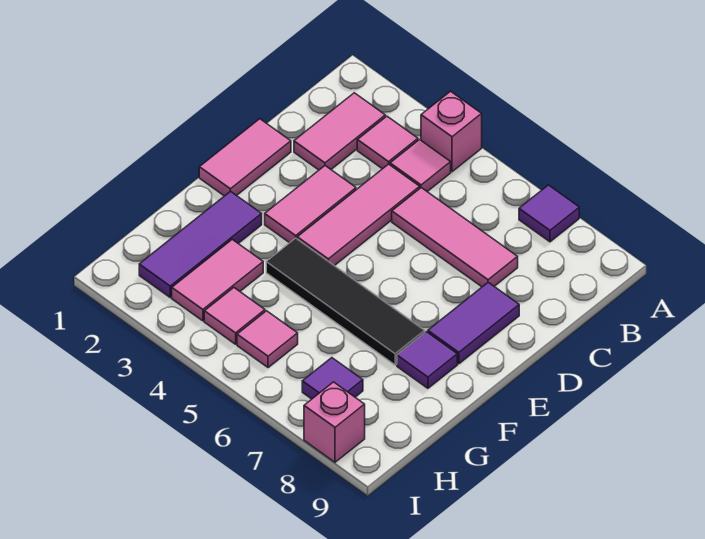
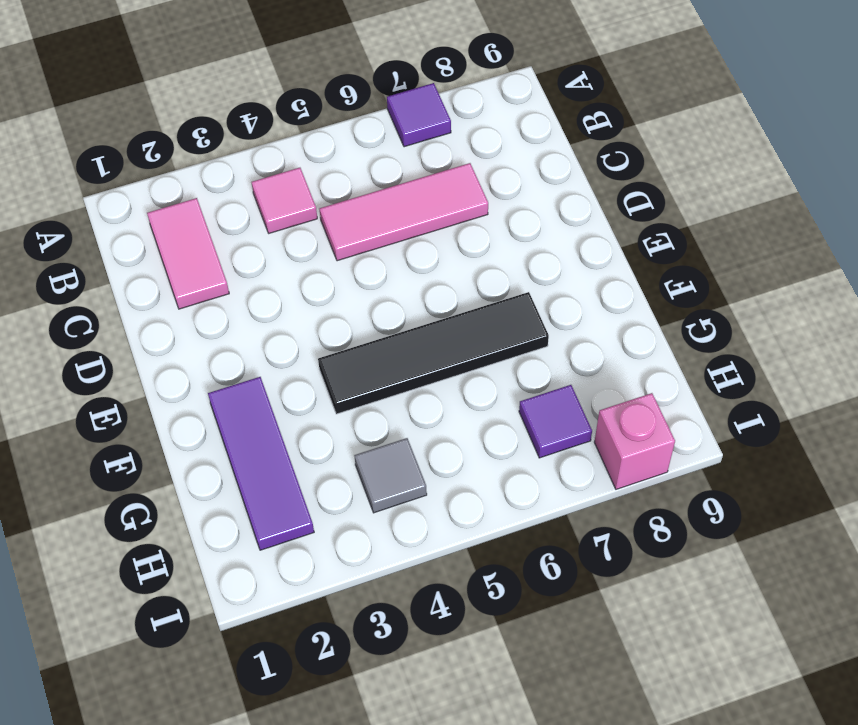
grey 1x1 tile [354,438,427,513] -> pink 1x1 tile [204,288,265,344]
none -> pink 1x1 brick [421,91,482,172]
none -> pink 1x1 tile [357,116,418,169]
none -> pink 1x3 tile [297,164,420,266]

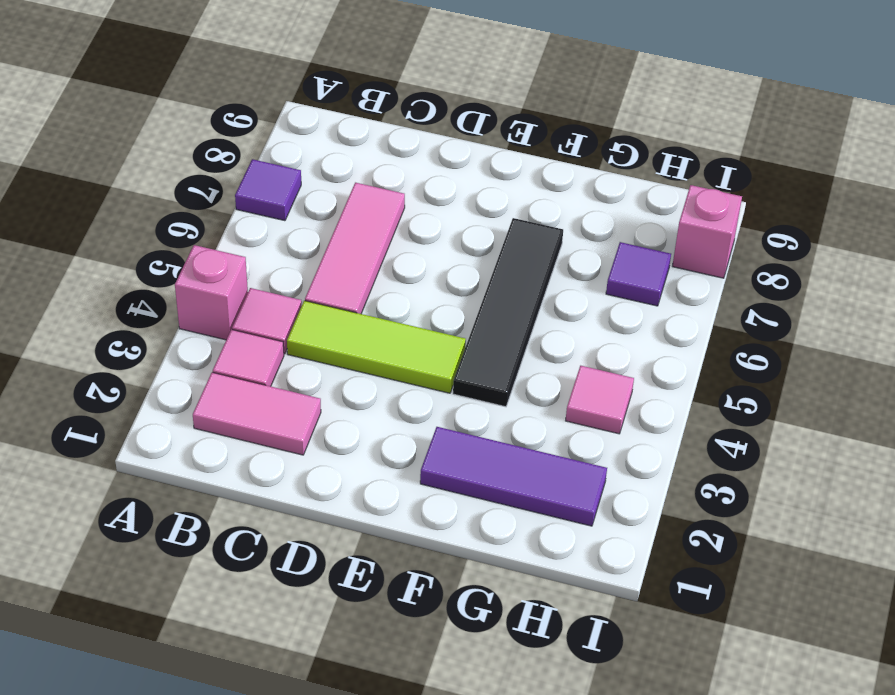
lime 1x3 tile [287,301,466,393] -> pink 1x3 tile [297,164,420,266]
none -> pink 1x2 tile [199,119,291,196]
none -> pink 1x2 tile [265,166,356,243]
none -> purple 1x2 tile [428,282,519,364]

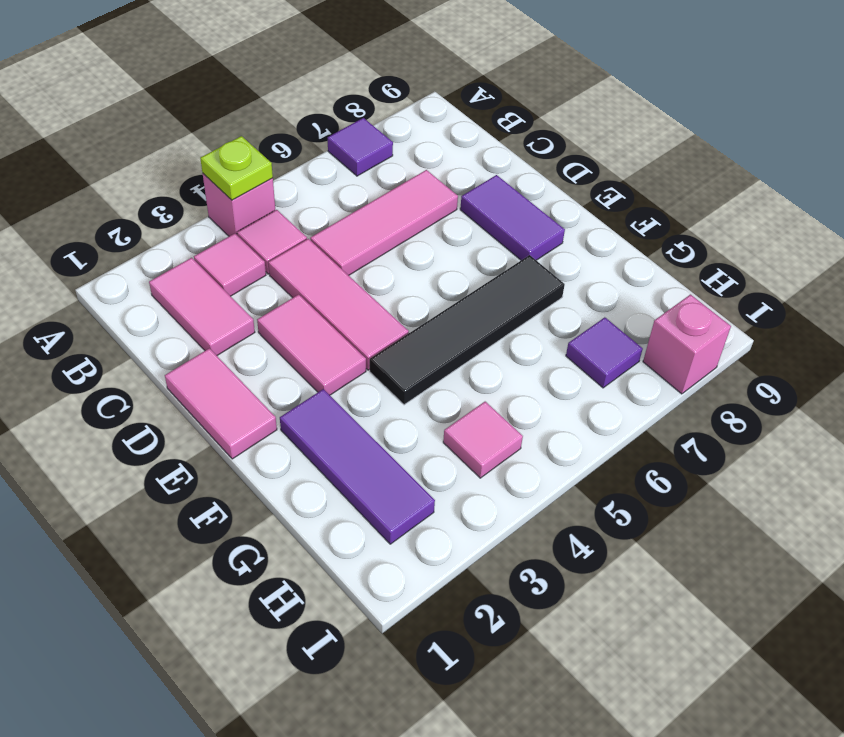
lime 1x1 plate [200,136,273,200] -> none
none -> purple 1x1 tile [397,332,457,388]
none -> pink 1x2 tile [172,240,263,321]
none -> pink 1x1 tile [237,311,298,368]

